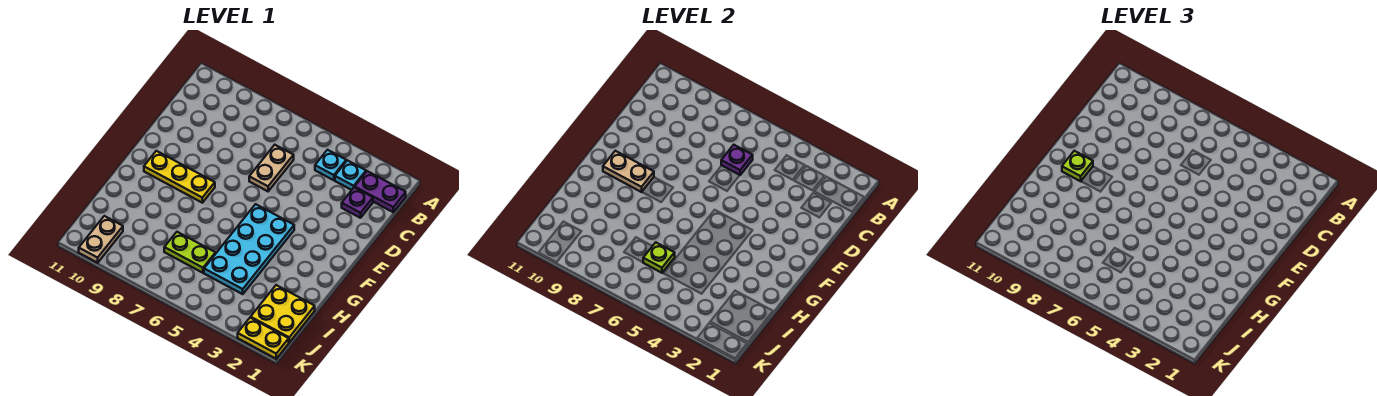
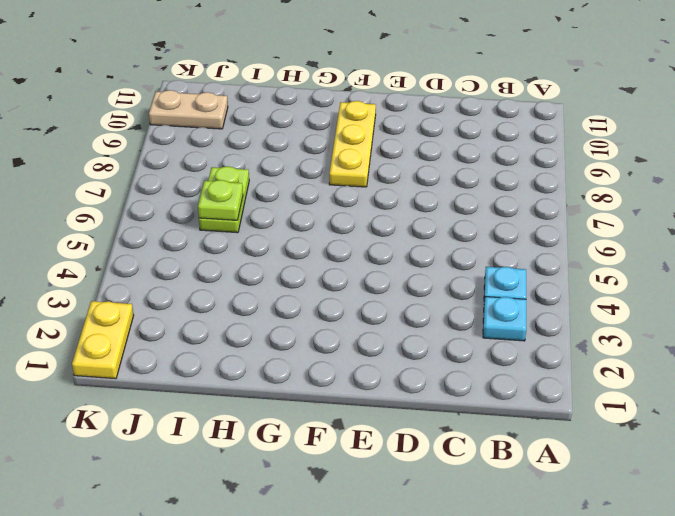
none -> purple 1x2 plate [355,171,406,212]
none -> purple 1x1 plate [342,187,373,218]
none -> tan 1x2 plate [249,145,294,191]

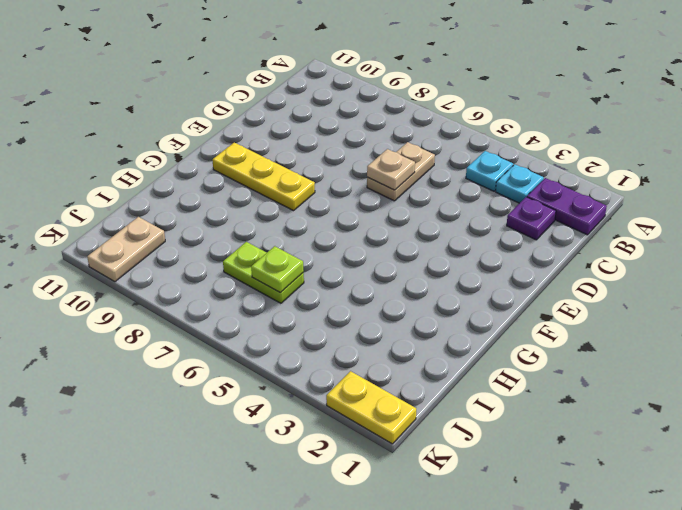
tan 1x1 plate [367,149,415,190] -> none
none -> cyan 2x4 plate [204,204,294,294]
none -> yellow 2x2 plate [251,285,315,342]
none -> purple 1x1 plate [721,145,753,175]

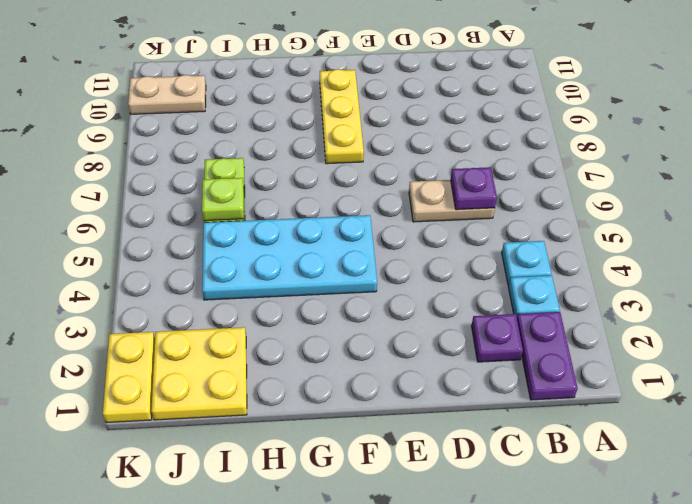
none -> tan 1x2 plate [603,151,654,192]
none -> lime 1x1 plate [1062,151,1093,181]

